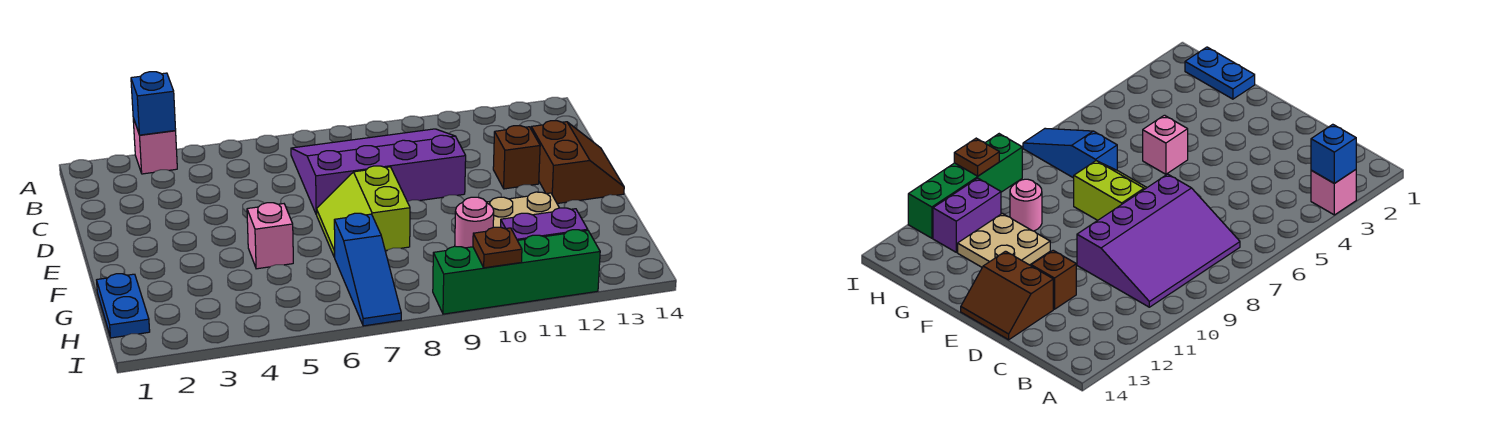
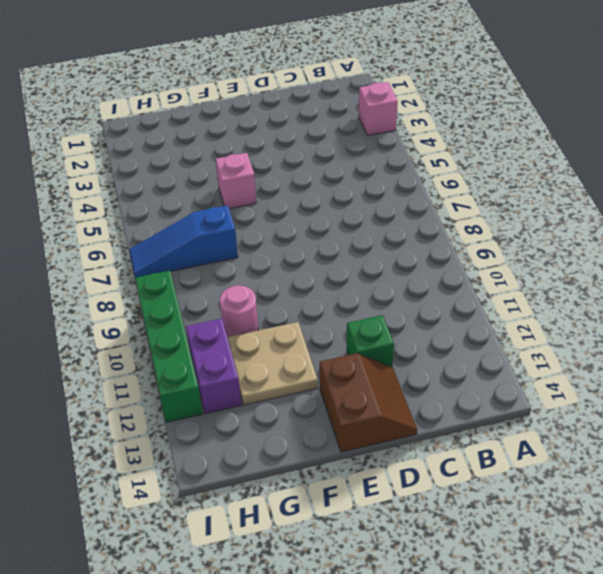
green 1x1 brick [347,315,394,367] -> brown 1x1 brick [493,126,540,189]
brown 2x2 slope [320,353,417,452] -> brown 2x2 slope turned to [531,121,624,204]
none -> purple 3x4 slope [291,129,466,215]
none -> lime 2x2 slope [317,166,410,257]
none -> blue 1x2 plate [97,274,150,338]

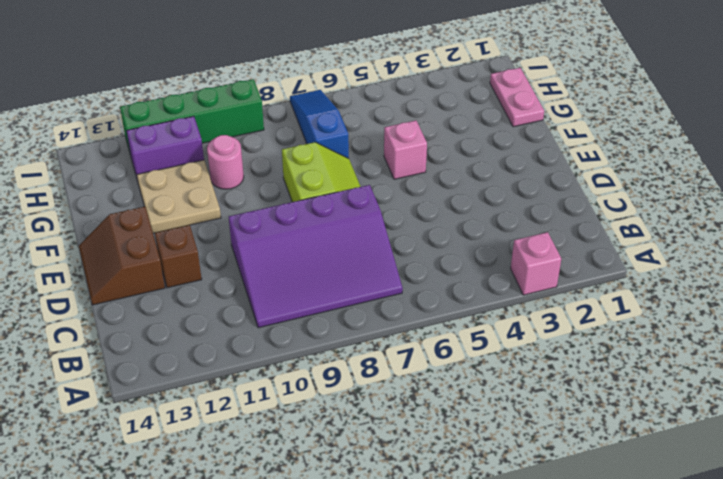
pink 1x2 plate [490,68,544,127] -> blue 1x2 plate [97,274,150,338]
none -> blue 1x1 brick [131,72,176,135]
none -> brown 1x1 plate [473,227,522,268]

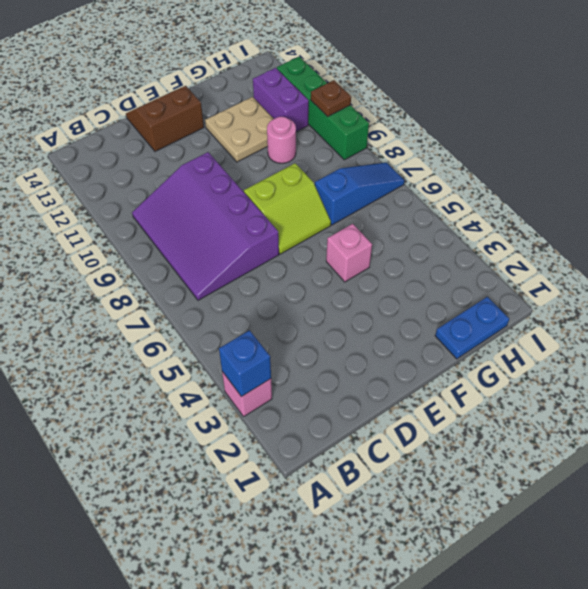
none -> brown 1x1 brick [493,126,540,189]

